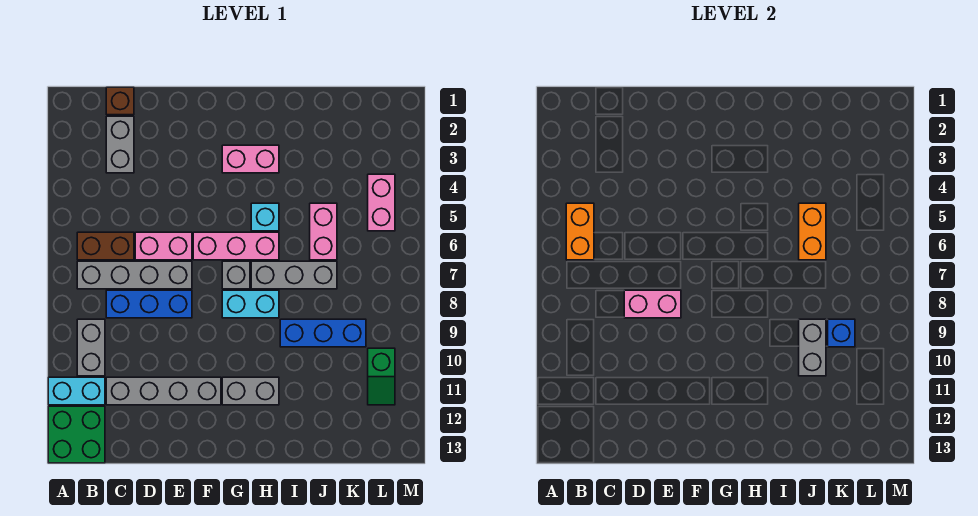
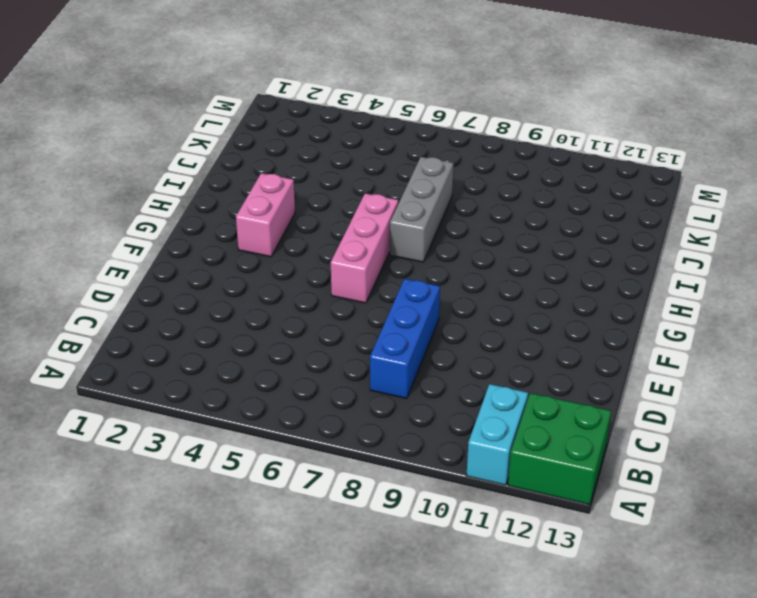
none -> brown 1x2 brick [77,232,134,260]
none -> grey 1x4 brick [77,261,192,289]
none -> grey 1x2 brick [77,319,105,376]

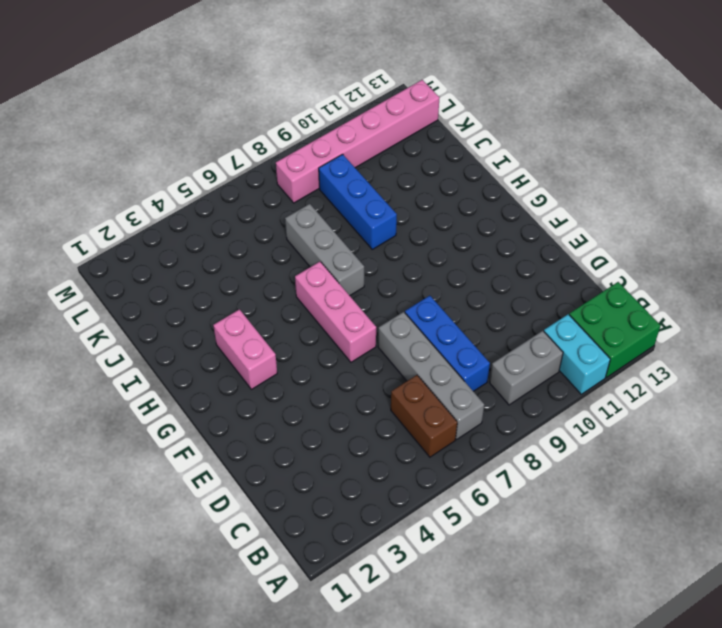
pink 1x6 brick [276,80,439,203] -> green 1x2 slope [368,348,395,405]
none -> brown 1x1 brick [106,87,134,115]
none -> grey 1x2 brick [106,116,134,173]
none -> grey 1x4 brick [106,377,221,405]

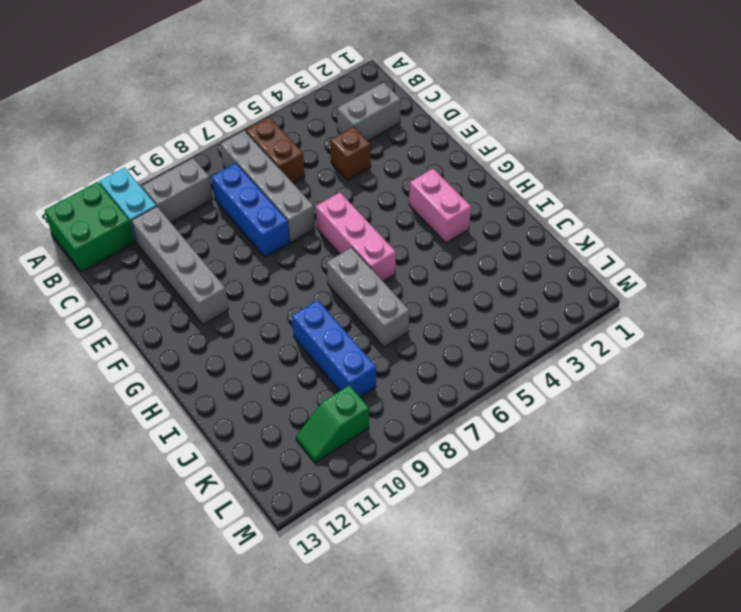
brown 1x1 brick [330,127,371,180] -> brown 1x1 brick moved to [106,87,134,115]
none -> pink 1x2 brick [135,232,192,260]
none -> grey 1x1 brick [222,261,250,289]
none -> cyan 1x2 brick [222,290,279,318]

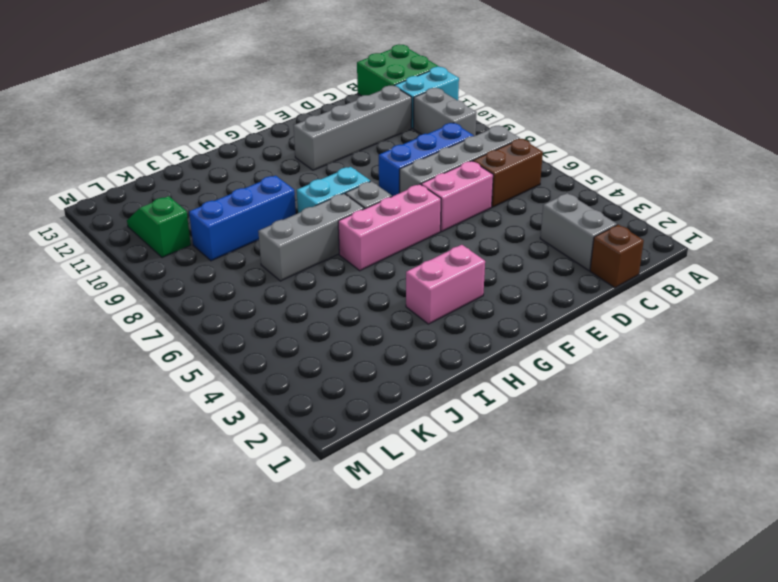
none -> grey 1x2 brick [222,377,279,405]
none -> cyan 1x1 brick [251,203,279,231]
none -> pink 1x2 brick [310,203,337,260]

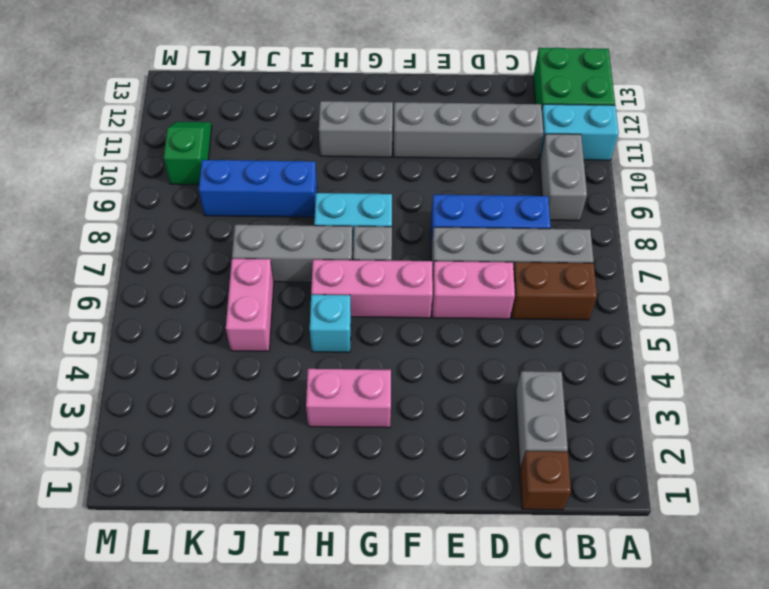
none -> pink 1x2 brick [368,174,395,231]
none -> orange 1x2 brick [566,203,594,260]
none -> pink 1x2 brick [624,290,681,318]

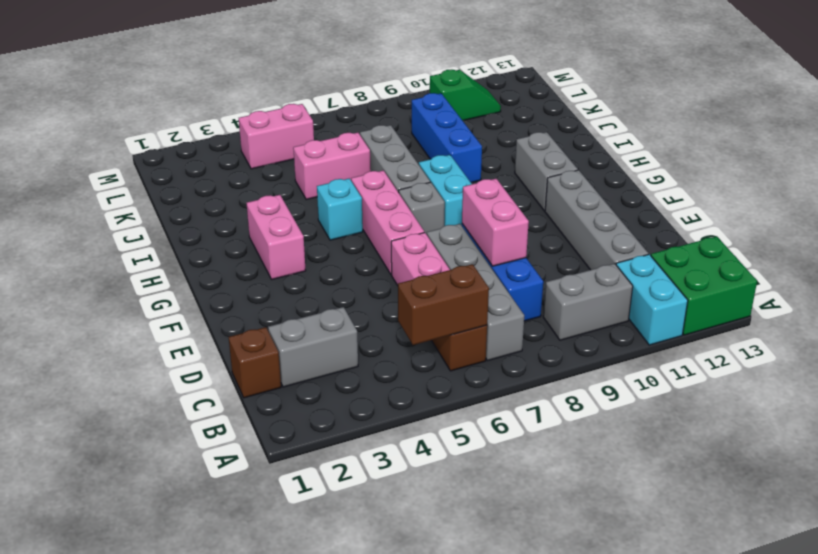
brown 1x2 brick [398,264,489,345] -> orange 1x2 brick [566,203,594,260]
none -> orange 1x2 brick [799,203,826,260]
none -> grey 1x2 brick [799,319,826,376]
none -> blue 1x1 brick [828,319,855,347]

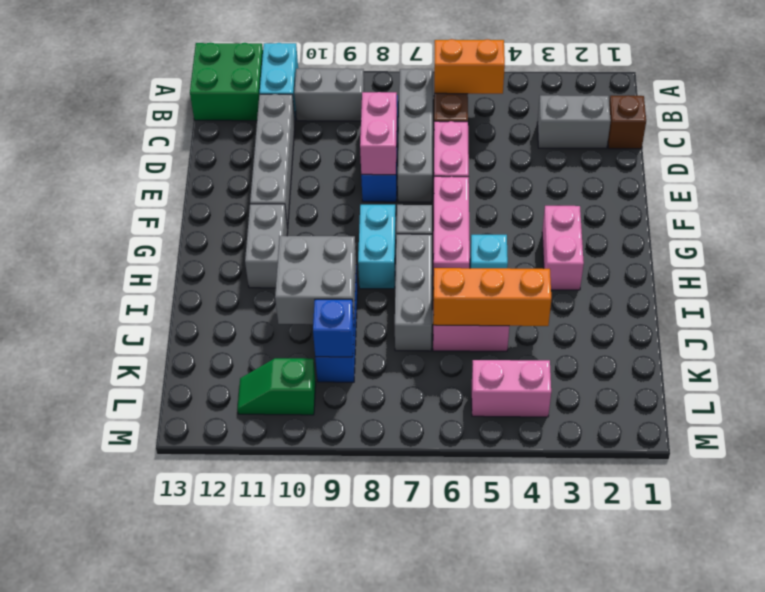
grey 2x2 brick [275,236,356,324] -> grey 1x2 brick [799,319,826,376]
orange 1x3 brick [433,268,551,326] -> orange 1x2 brick [799,203,826,260]

